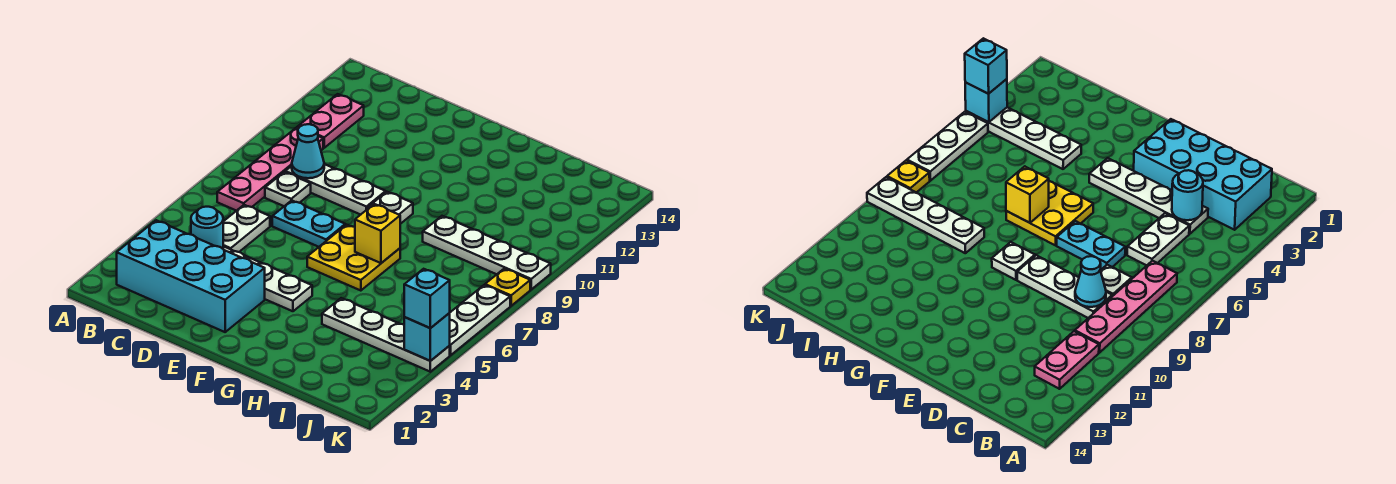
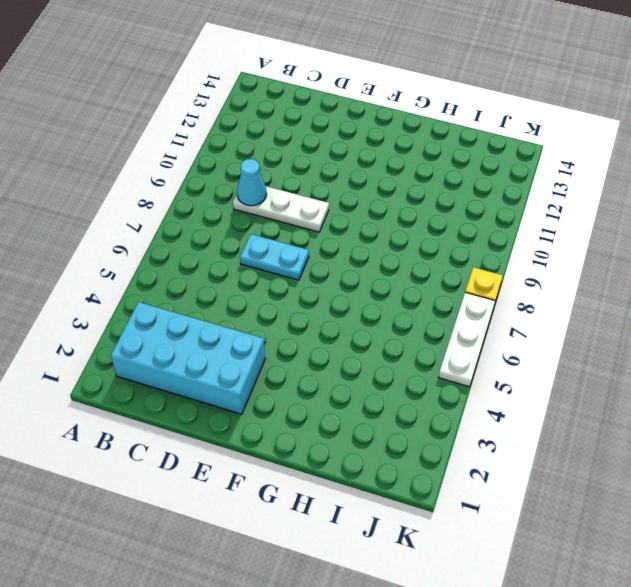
none -> pink 1x4 plate [217,127,323,211]
none -> pink 1x2 plate [298,94,364,148]
none -> white 1x4 plate [223,246,312,311]

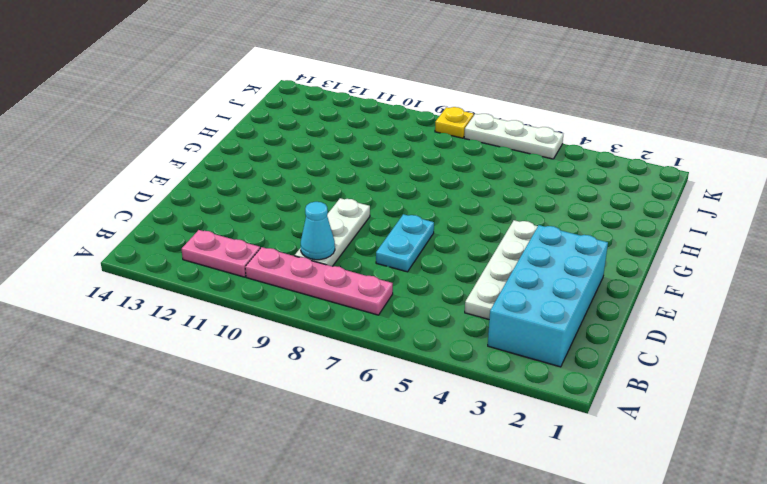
none -> white 1x2 plate [223,205,270,252]
none -> white 1x1 plate [265,172,311,206]
none -> yellow 2x2 plate [307,225,400,291]

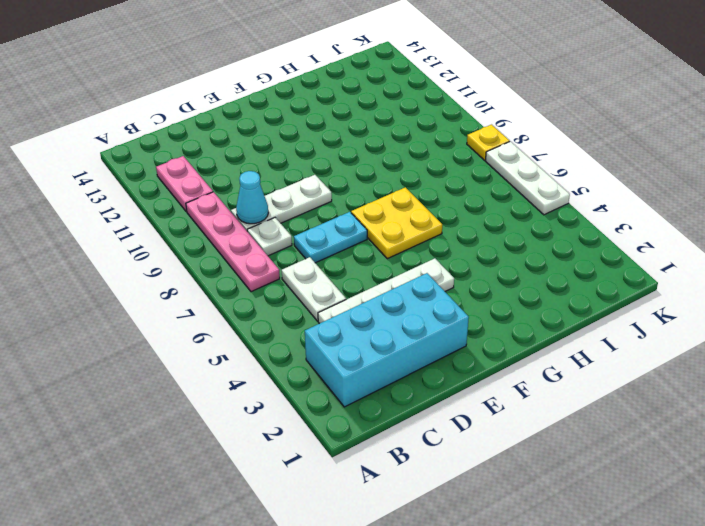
none -> white 1x1 plate [368,192,413,224]
none -> white 1x4 plate [322,298,450,372]
none -> white 1x4 plate [423,216,551,289]

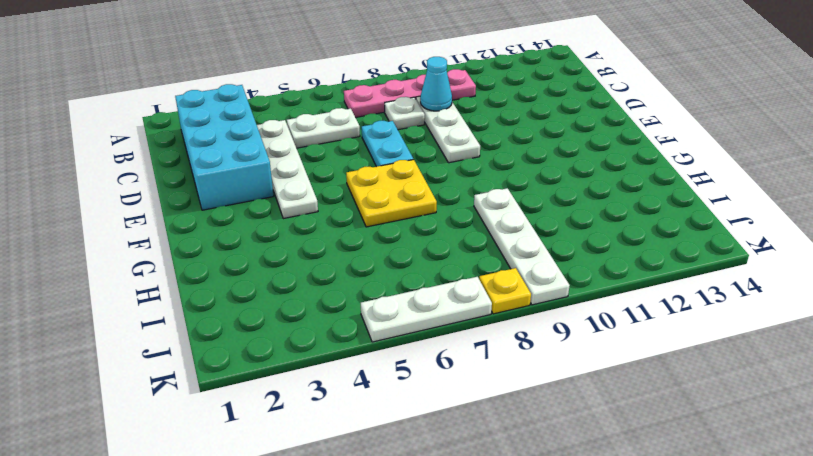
none -> pink 1x2 plate [298,94,364,148]
none -> white 1x1 plate [368,192,413,224]
none -> white 1x4 plate [322,298,450,372]

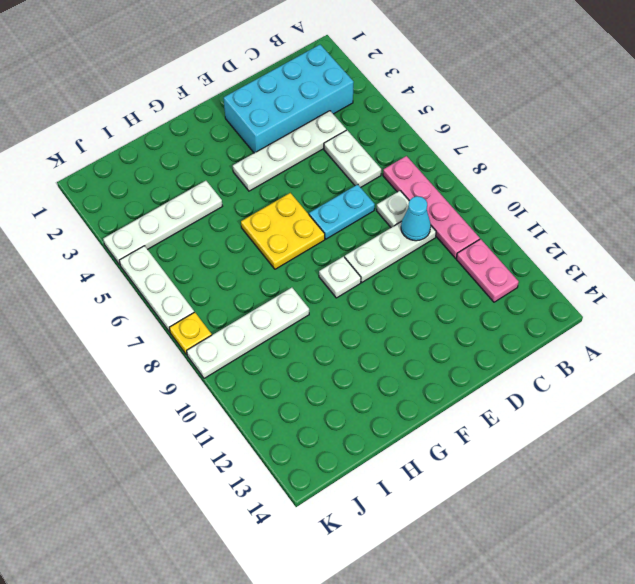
none -> cyan 1x1 round brick [191,207,223,249]
none -> yellow 1x1 brick [355,204,400,263]
none -> cyan 1x1 brick [404,313,450,361]

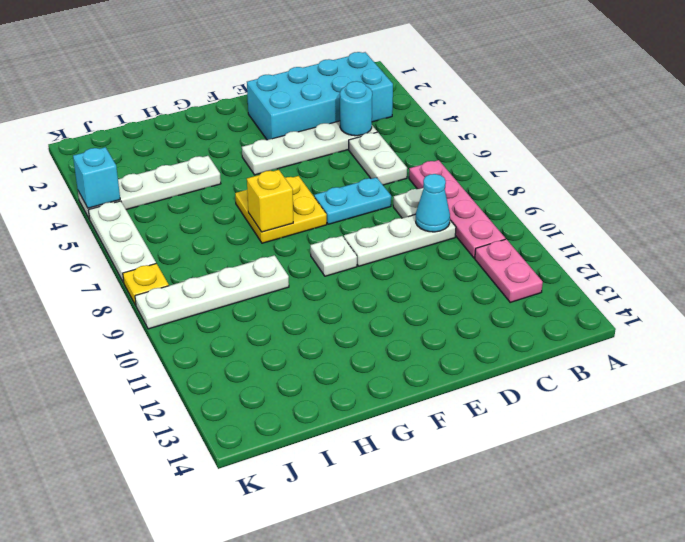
none -> cyan 1x1 brick [404,269,450,328]

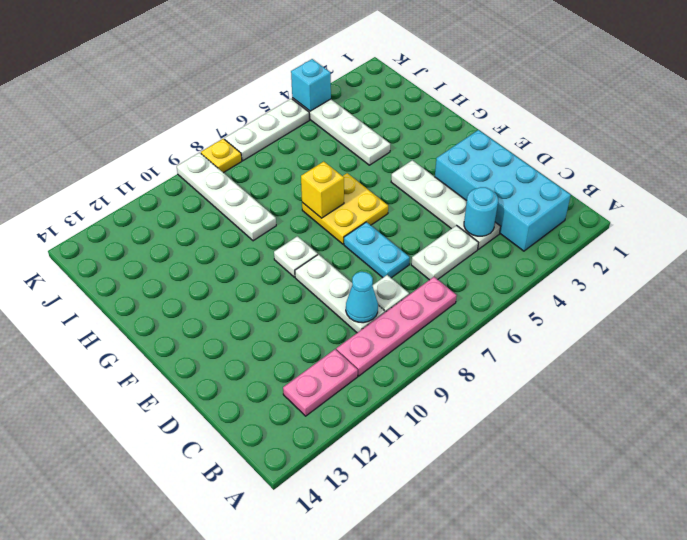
none -> cyan 1x1 brick [404,269,450,328]

